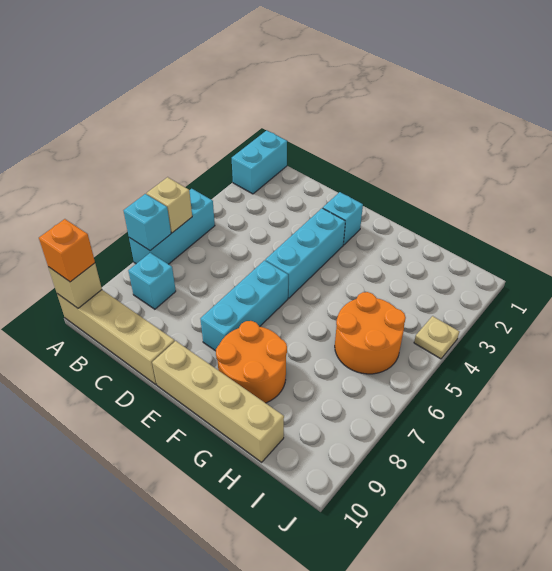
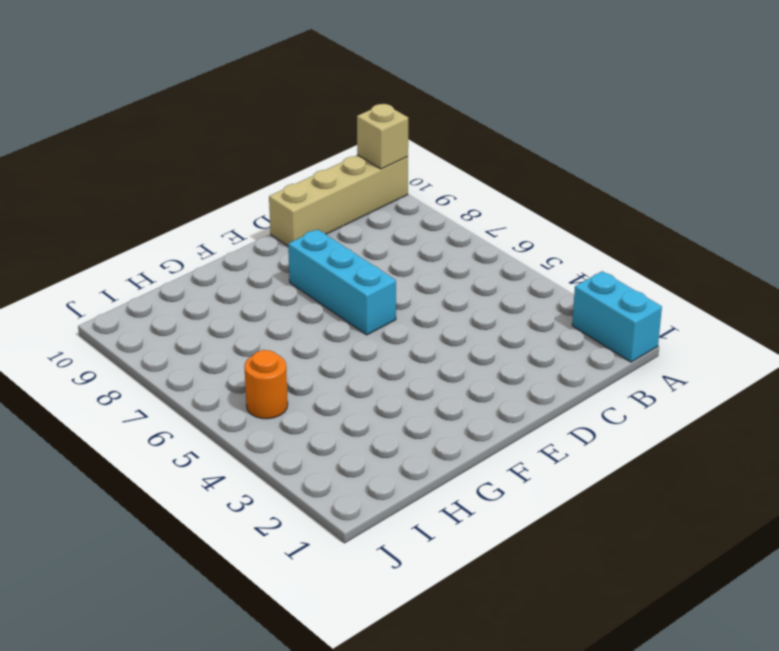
orange 1x1 round brick [244,350,288,419] -> orange 2x2 round brick [335,292,406,374]
none -> cyan 1x3 brick [129,189,215,264]
none -> cyan 1x1 brick [128,253,176,309]
none -> cyan 1x1 brick [323,192,363,245]

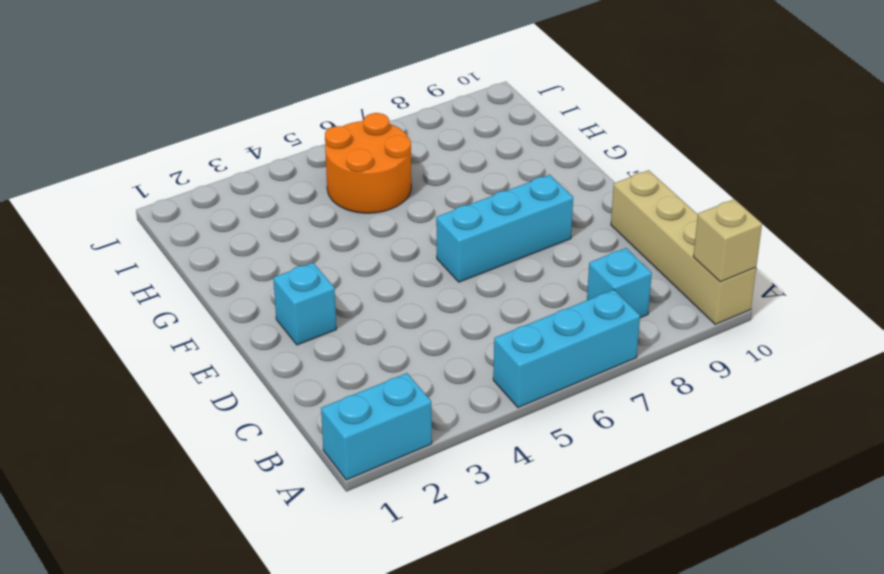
none -> cyan 1x3 brick [265,208,345,298]
none -> tan 1x4 brick [152,341,284,462]
none -> orange 2x2 round brick [216,321,287,403]

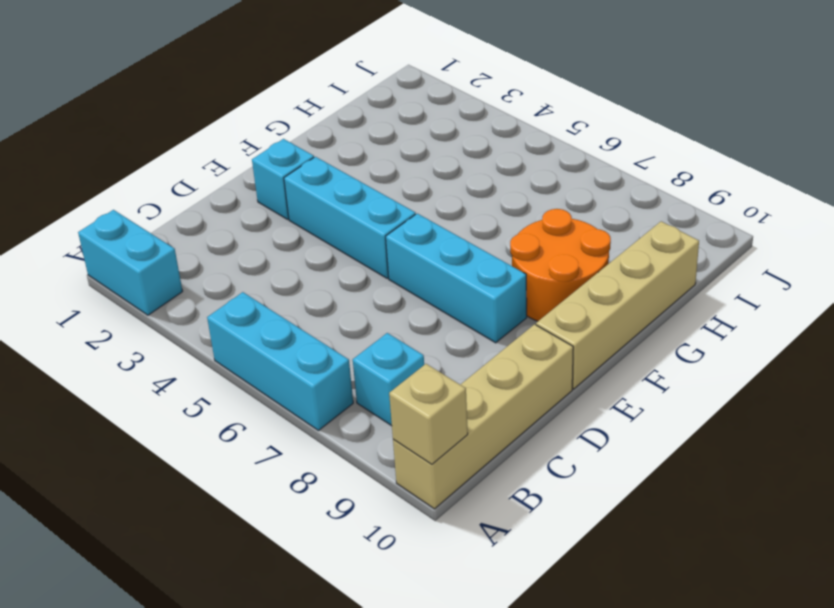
none -> orange 2x2 round brick [335,292,406,374]
none -> tan 1x1 plate [414,316,459,359]
none -> tan 1x1 brick [147,177,192,233]

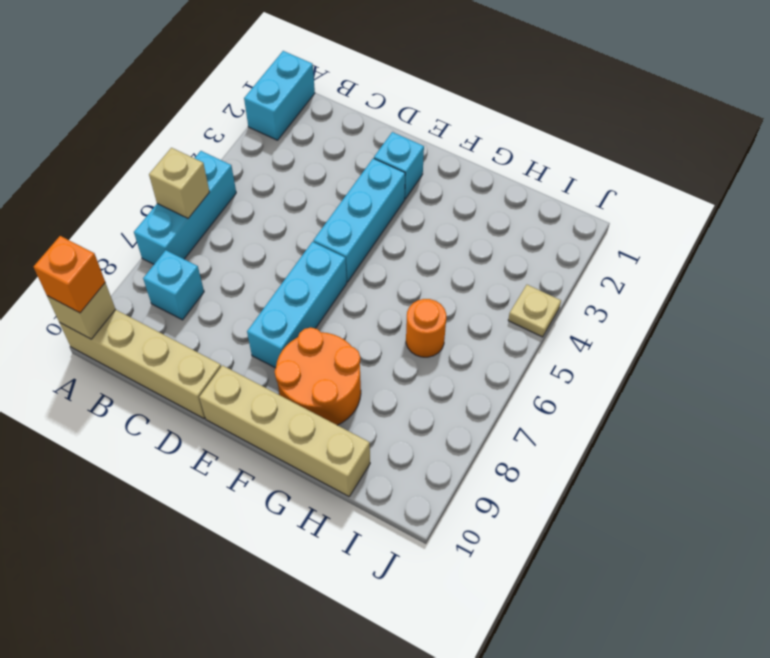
orange 1x1 round brick [406,299,446,357] -> orange 2x2 round brick [335,292,406,374]
none -> cyan 1x1 brick [124,194,171,251]

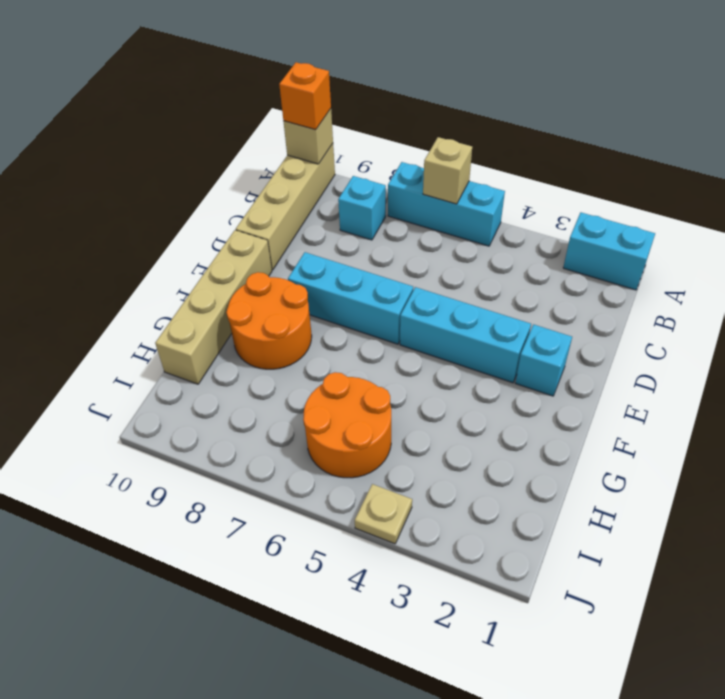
none -> cyan 1x1 brick [124,194,171,251]

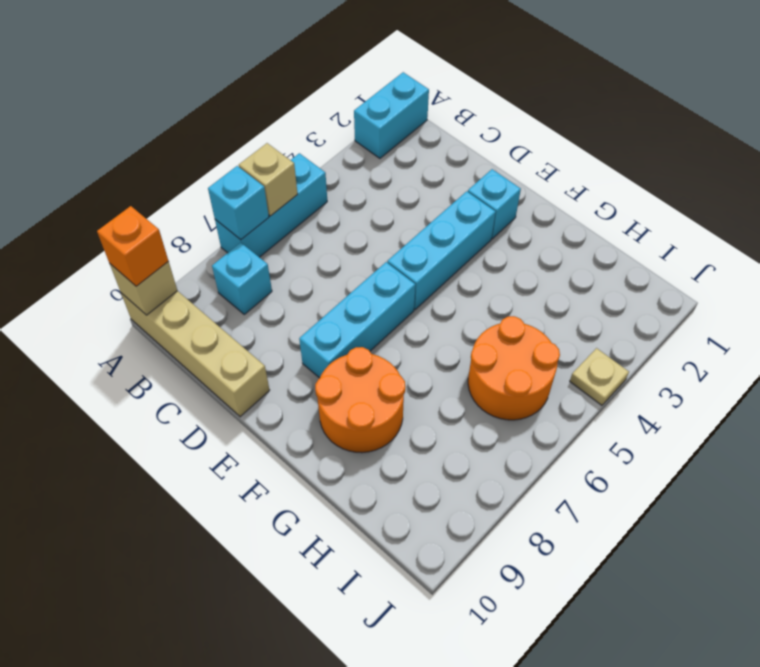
none -> tan 1x4 brick [152,341,284,462]

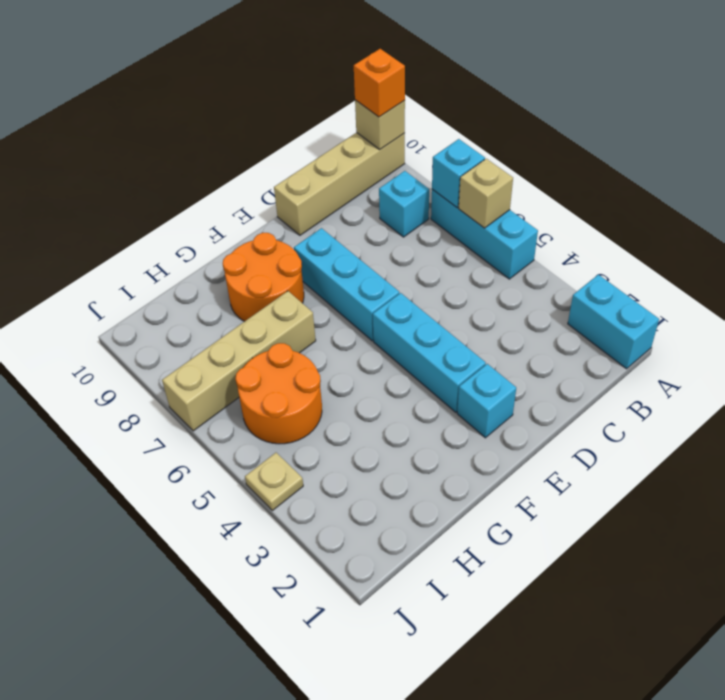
tan 1x4 brick [162,291,316,431] -> tan 1x4 brick moved to [152,341,284,462]

